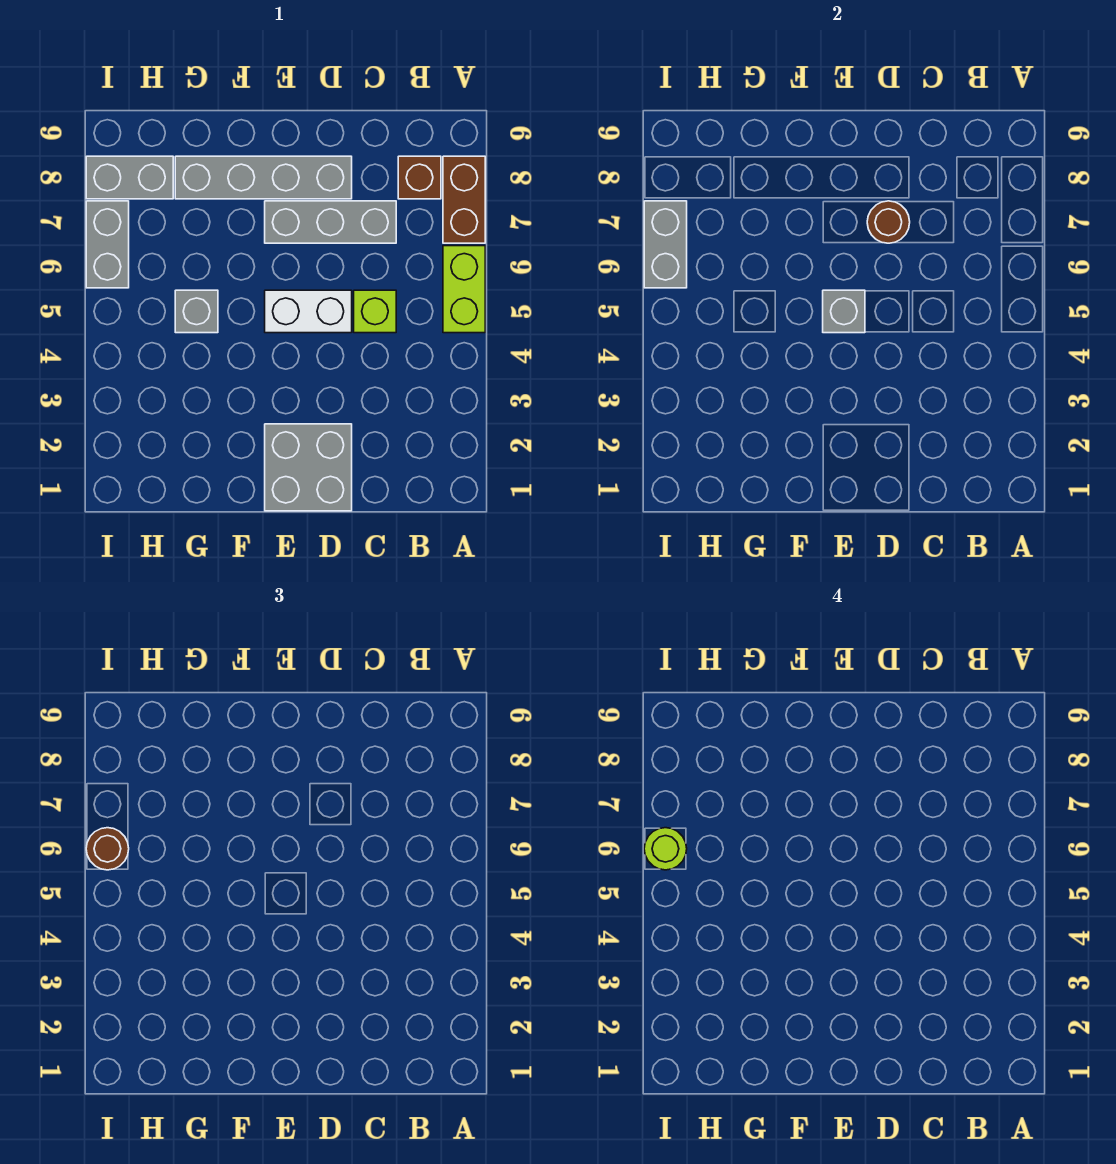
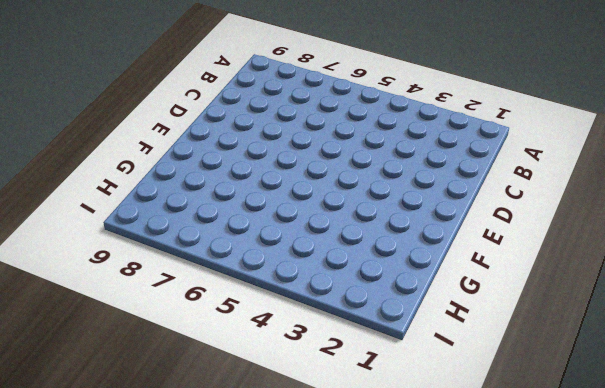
none -> lime 1x2 brick [443,246,485,333]
none -> brown 1x2 brick [443,156,485,243]
none -> brown 1x1 brick [398,156,441,199]

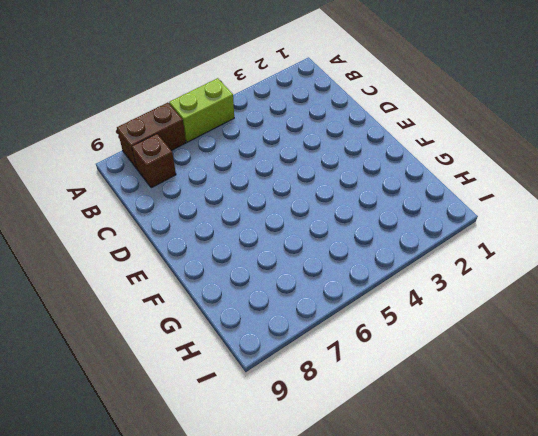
none -> lime 1x1 brick [354,290,396,333]
none -> grey 1x3 brick [265,201,396,243]
none -> grey 2x2 brick [265,424,352,511]

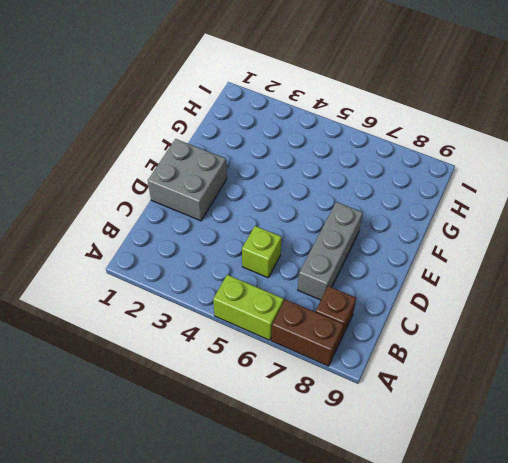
none -> white 1x2 brick [265,290,352,333]
none -> grey 1x4 brick [175,156,352,199]
none -> grey 1x1 brick [175,290,218,333]

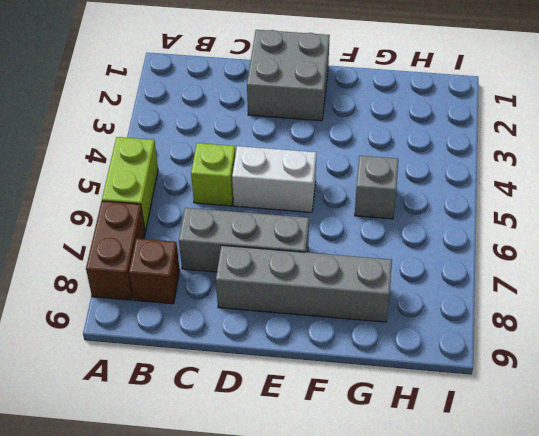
none -> grey 1x2 brick [86,156,173,199]
none -> grey 1x2 brick [86,201,129,288]
none -> brown 1x1 round brick [867,201,910,243]

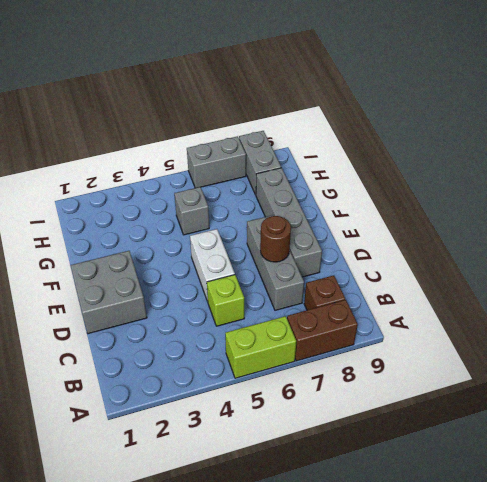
none -> grey 1x1 brick [823,290,865,333]
none -> grey 1x2 brick [644,201,687,288]
none -> brown 1x1 round brick [86,828,129,870]

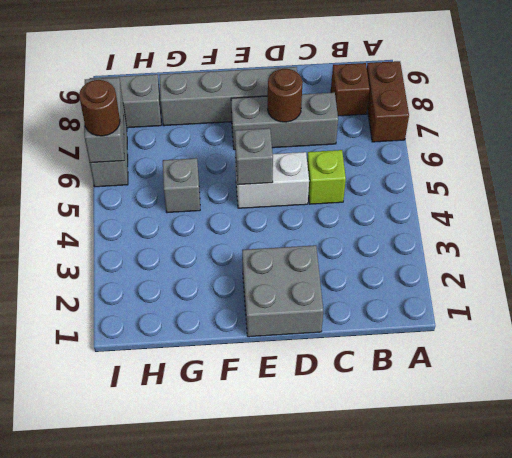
none -> lime 1x2 brick [443,246,485,333]
none -> lime 1x1 round brick [644,828,687,870]

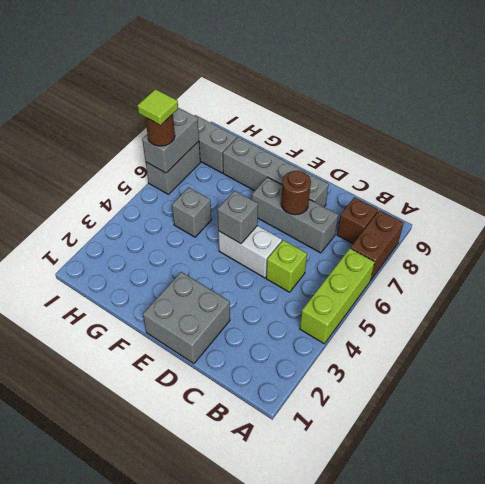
lime 1x3 brick [300,249,375,344] -> lime 1x2 brick [443,246,485,333]
lime 1x1 tile [137,89,178,125] -> lime 1x1 round brick [644,828,687,870]

